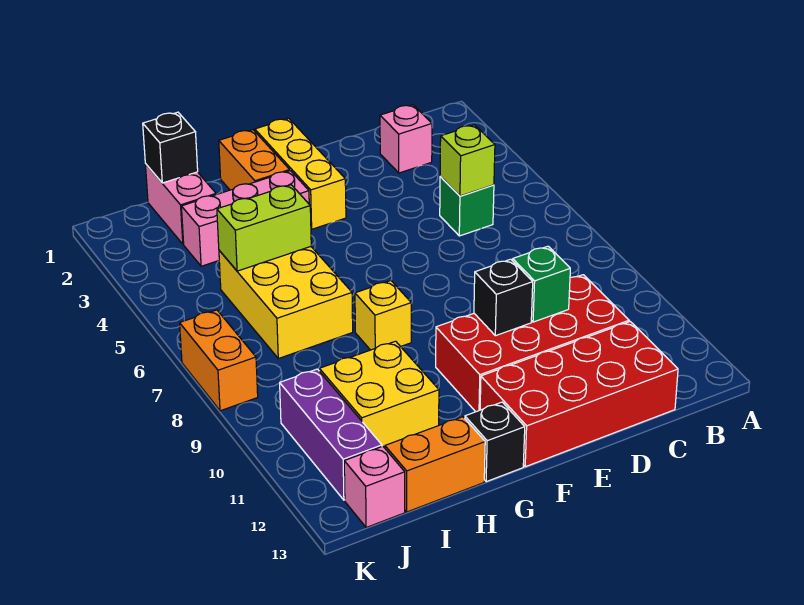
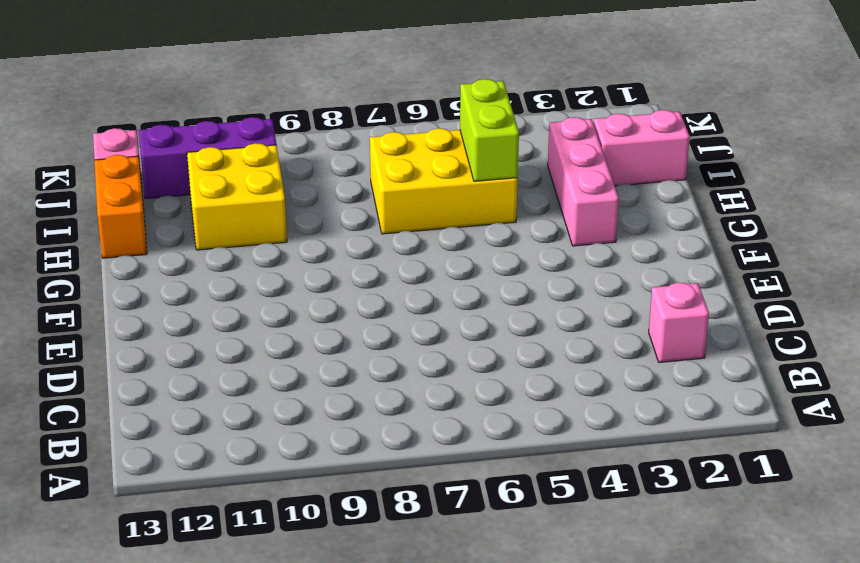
none -> green 1x1 brick [440,177,494,236]
none -> red 2x4 brick [436,275,629,412]
none -> red 2x4 brick [480,322,678,467]

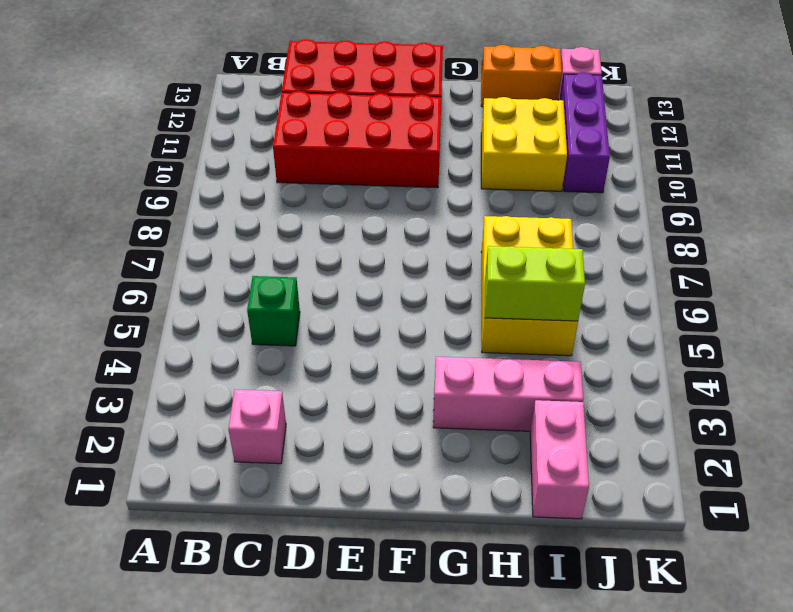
none -> yellow 1x3 brick [255,118,346,229]
none -> orange 1x2 brick [219,130,290,190]
none -> yellow 1x1 brick [355,281,411,350]

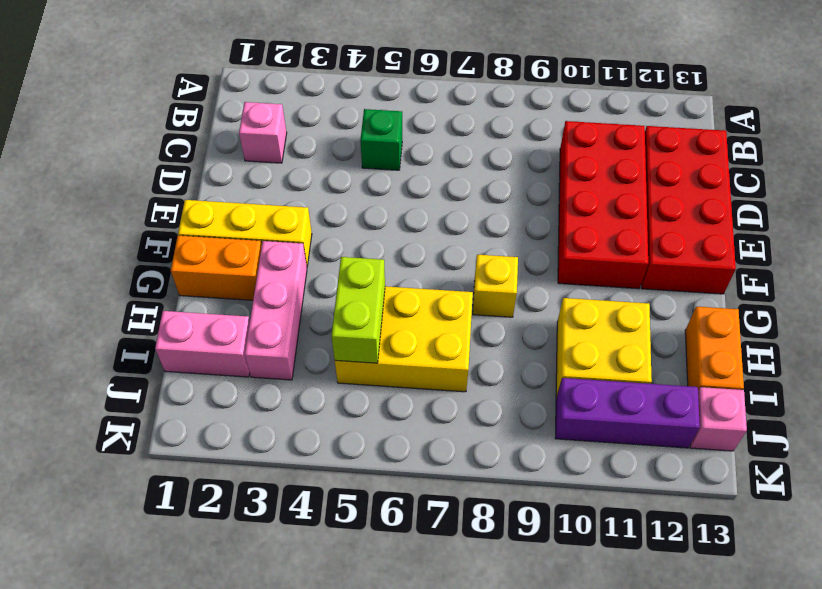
none -> black 1x1 brick [465,402,525,482]
none -> orange 1x2 brick [180,310,258,411]
none -> lime 1x1 brick [440,125,495,196]

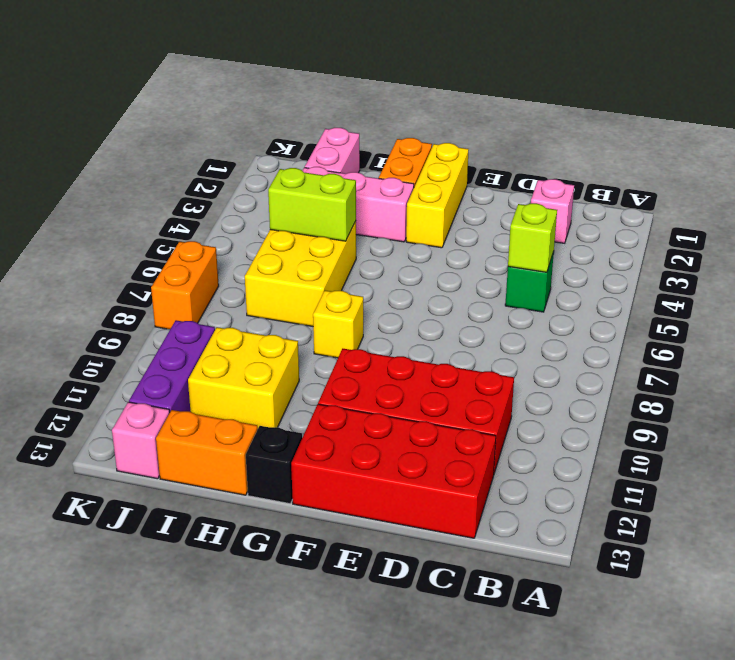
none -> green 1x1 brick [513,246,570,322]
none -> black 1x1 brick [474,259,533,336]
none -> black 1x1 brick [143,112,198,183]

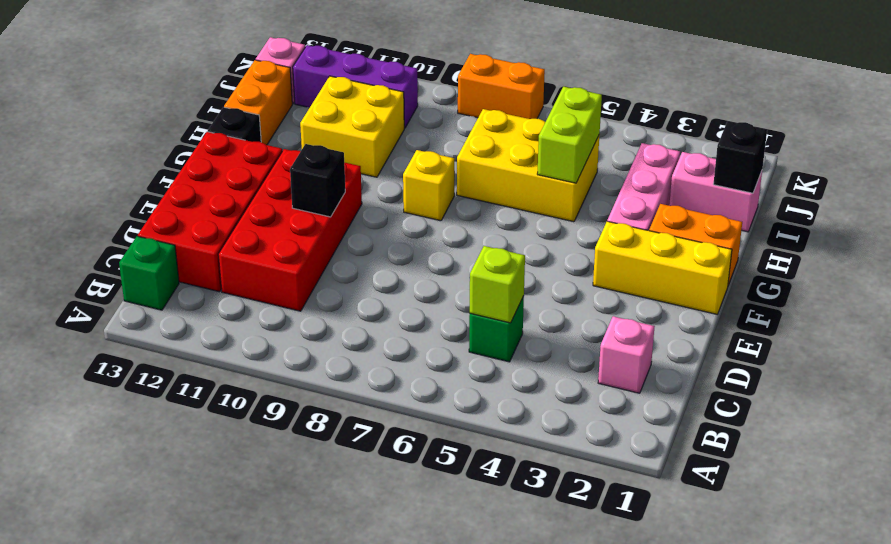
green 1x1 brick [119,236,179,310] -> green 1x1 brick moved to [513,246,570,322]

